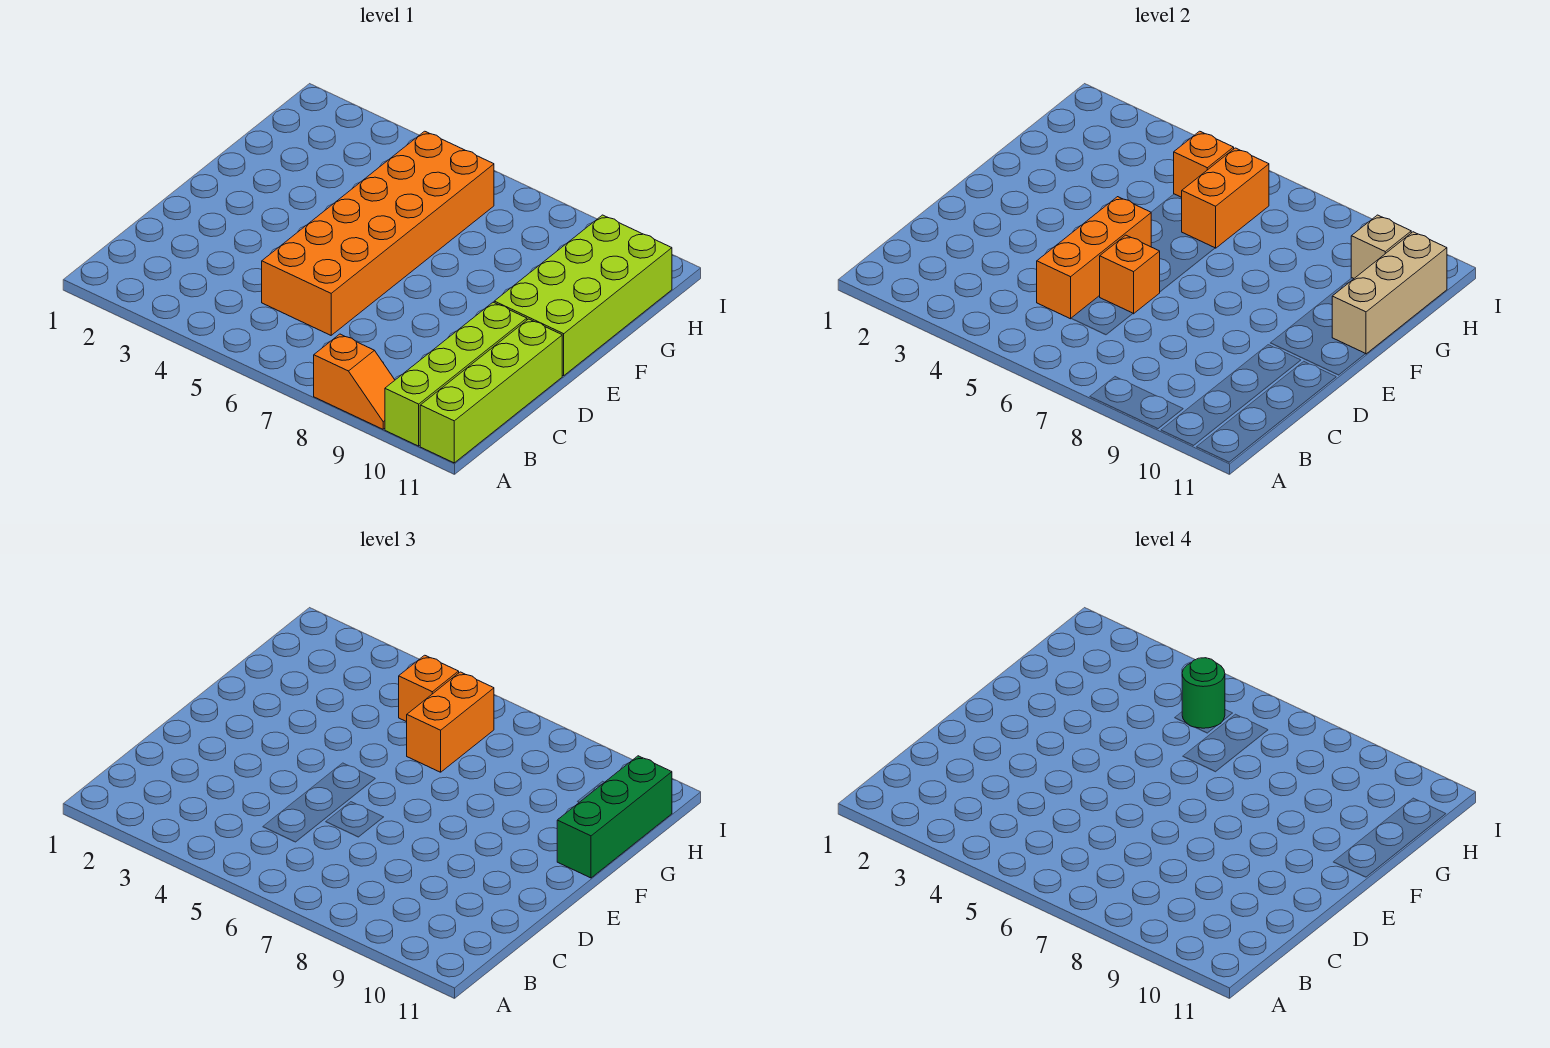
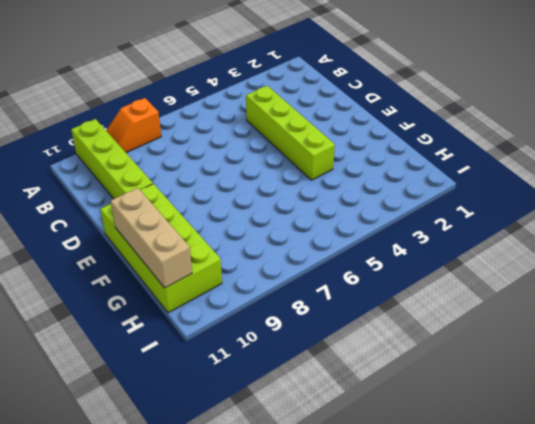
lime 1x4 brick [246,86,335,180] -> lime 1x4 brick moved to [420,319,562,463]
none -> orange 2x6 brick [262,131,494,335]
none -> orange 1x3 brick [1037,197,1151,319]
none -> orange 1x1 brick [1100,235,1160,314]

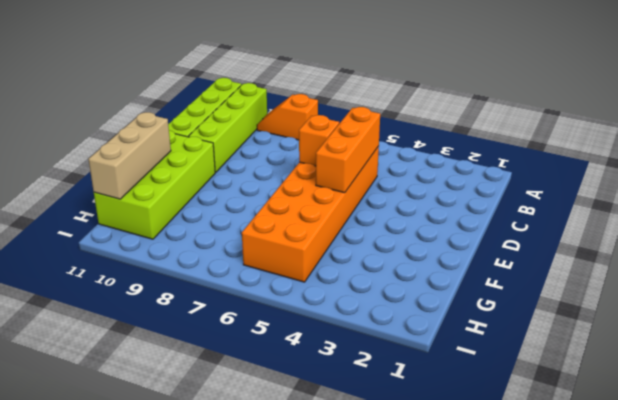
none -> orange 1x2 brick [1182,148,1269,248]
none -> orange 1x1 brick [1174,131,1234,197]
none -> tan 1x1 brick [1351,215,1411,278]

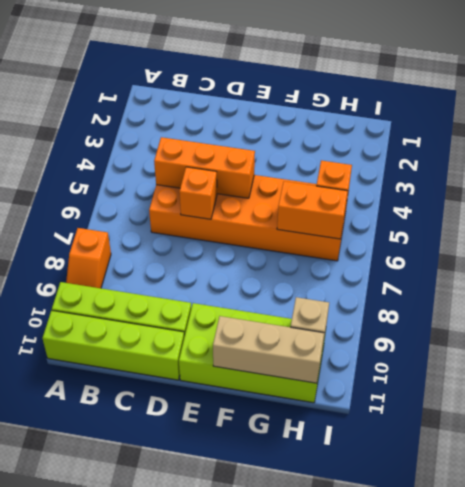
none -> green 1x3 brick [557,756,672,878]
none -> orange 1x2 brick [407,672,494,772]
none -> orange 1x1 brick [399,655,459,722]

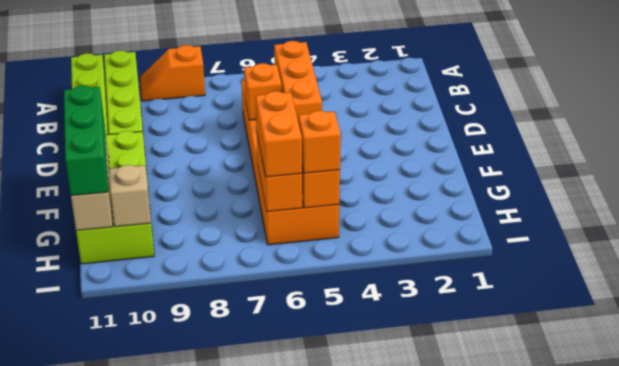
none -> green 1x1 round brick [1182,658,1225,728]

